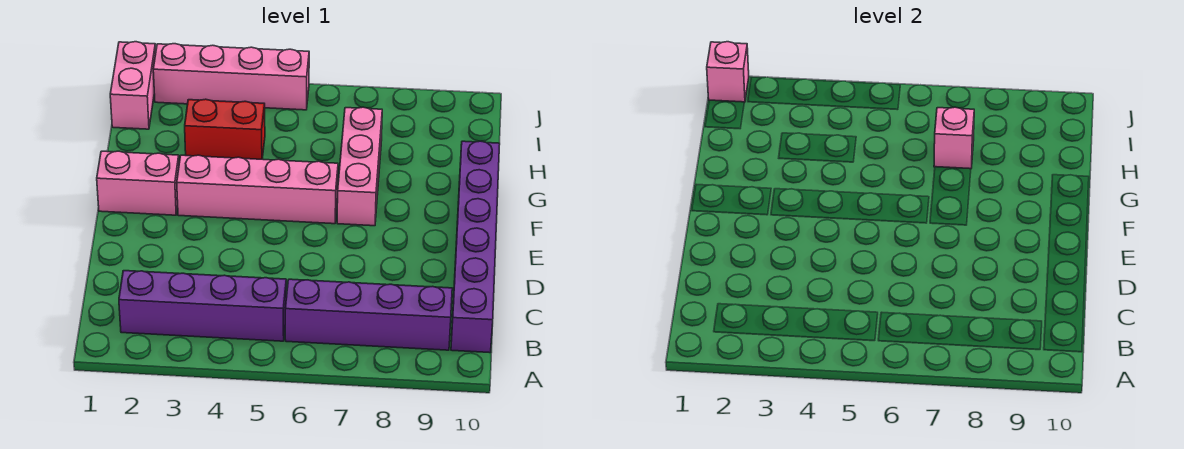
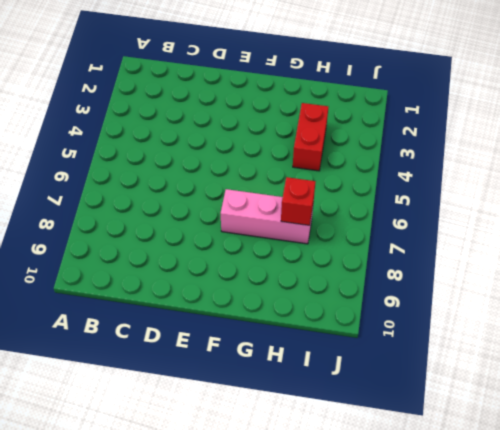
red 1x1 brick [281,177,316,225] -> pink 1x1 brick [934,107,974,169]
none -> purple 1x4 brick [119,271,286,341]
none -> purple 1x4 brick [285,279,452,350]

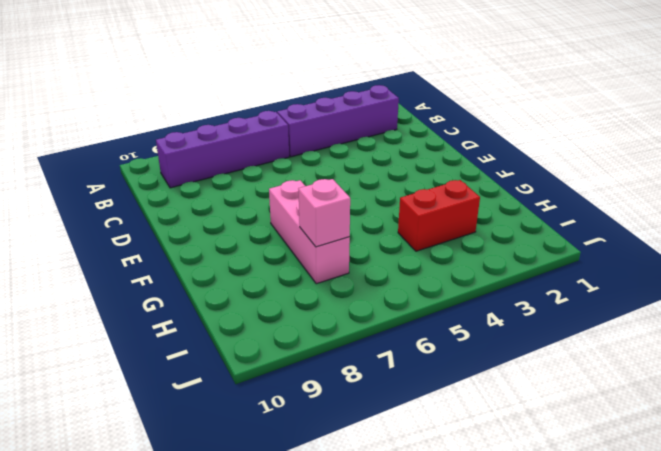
none -> purple 1x6 brick [451,141,500,353]
none -> pink 1x2 brick [97,151,179,215]

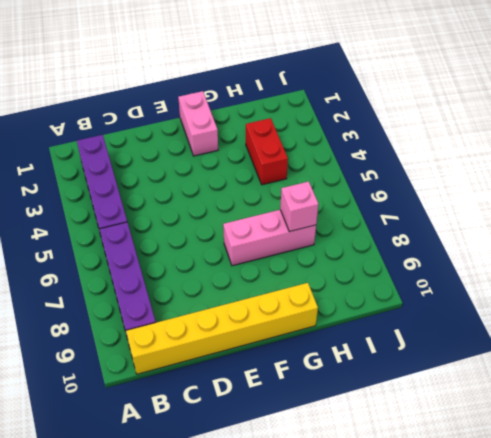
yellow 1x6 brick [126,283,318,374] -> purple 1x6 brick [451,141,500,353]
none -> pink 1x4 brick [177,155,338,224]
none -> pink 1x2 brick [110,42,156,129]

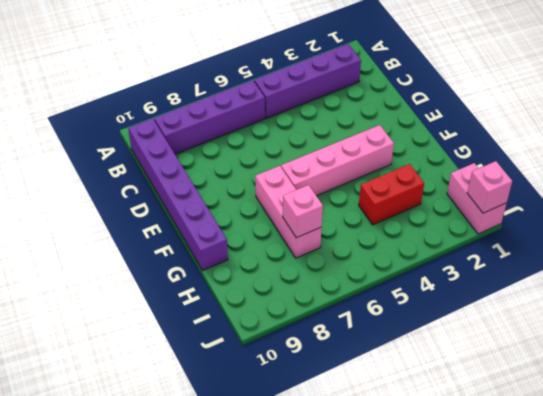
none -> pink 1x2 brick [97,151,179,215]
none -> pink 1x4 brick [153,44,309,110]

